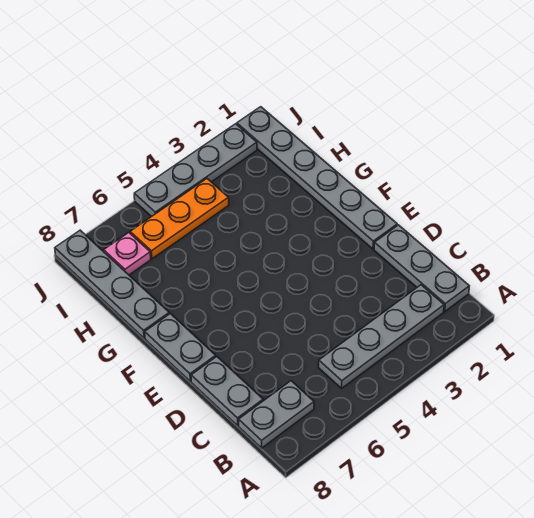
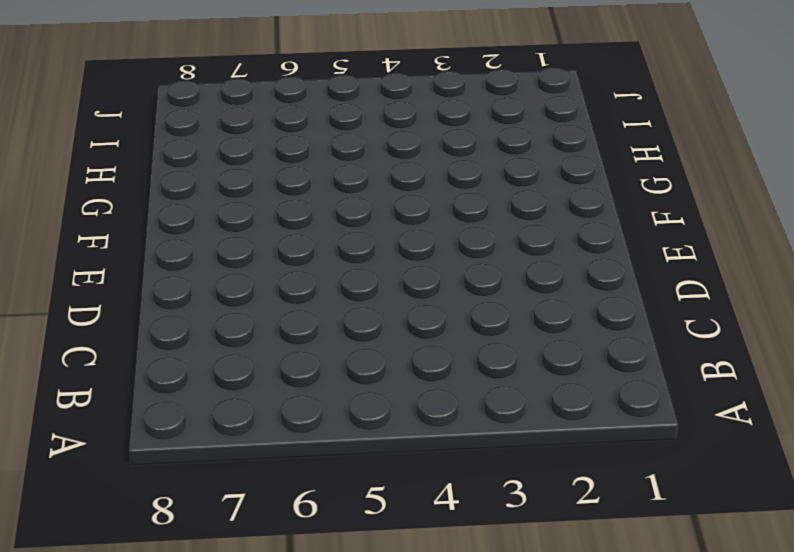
none -> grey 1x3 plate [374,225,469,312]
none -> grey 1x4 plate [319,285,444,388]

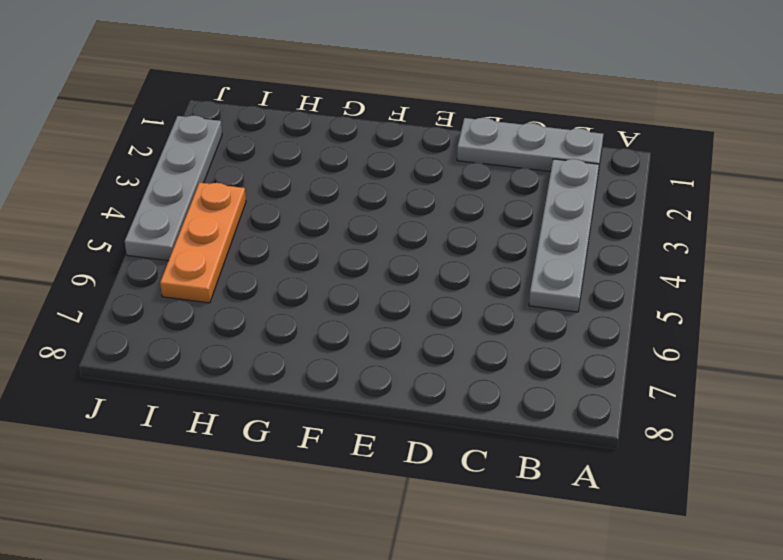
none -> grey 1x2 plate [239,381,314,448]
none -> grey 1x2 plate [191,357,263,426]

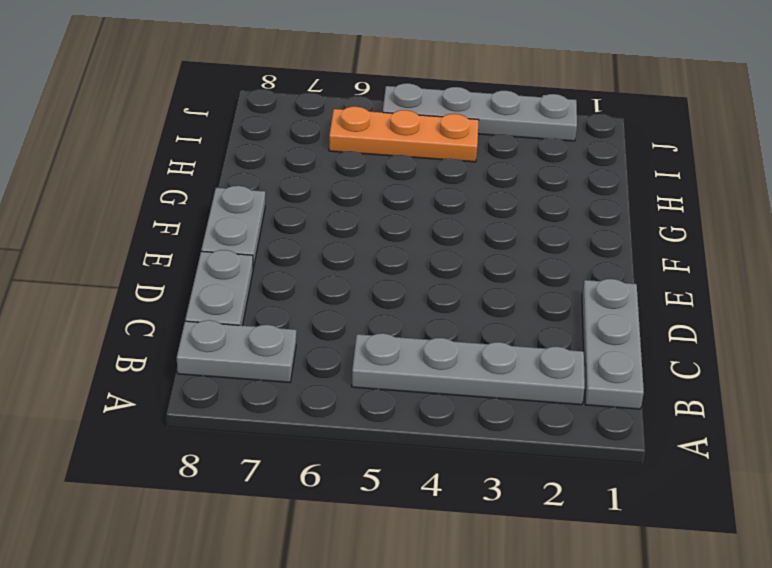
none -> grey 1x6 plate [237,107,397,249]
none -> grey 1x4 plate [55,230,169,338]

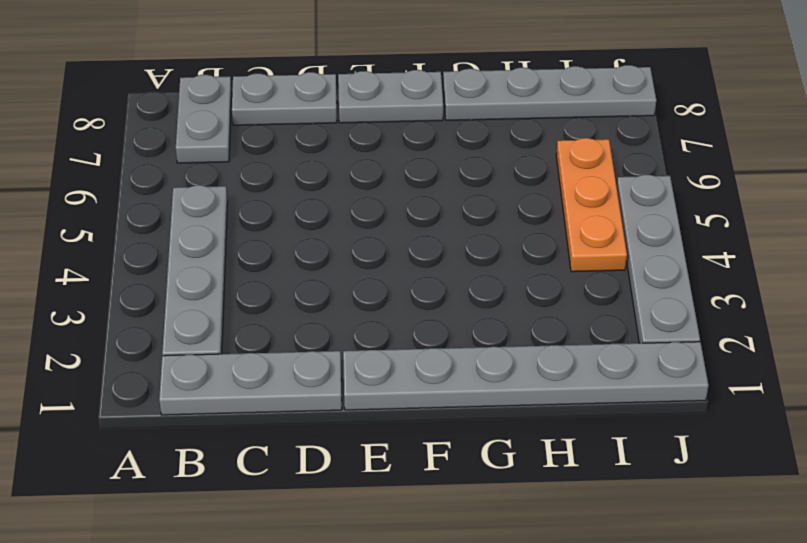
none -> pink 1x1 plate [104,233,151,275]

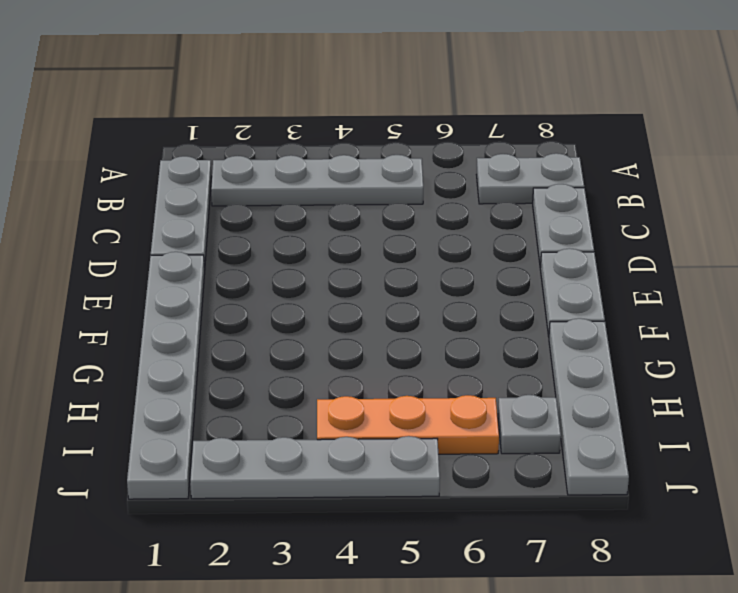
grey 1x1 plate [498,395,561,454] -> pink 1x1 plate [104,233,151,275]

